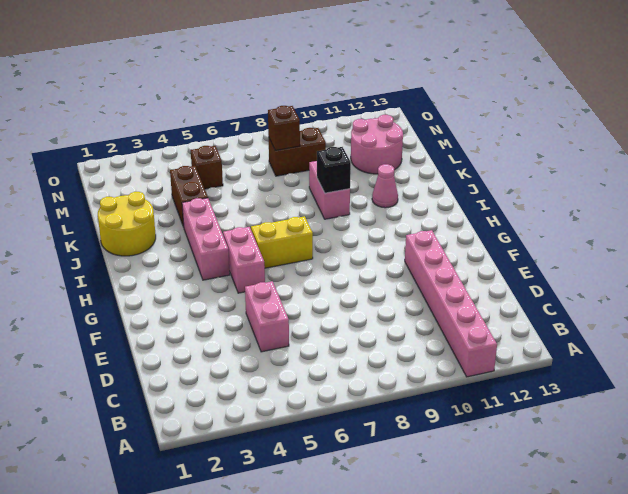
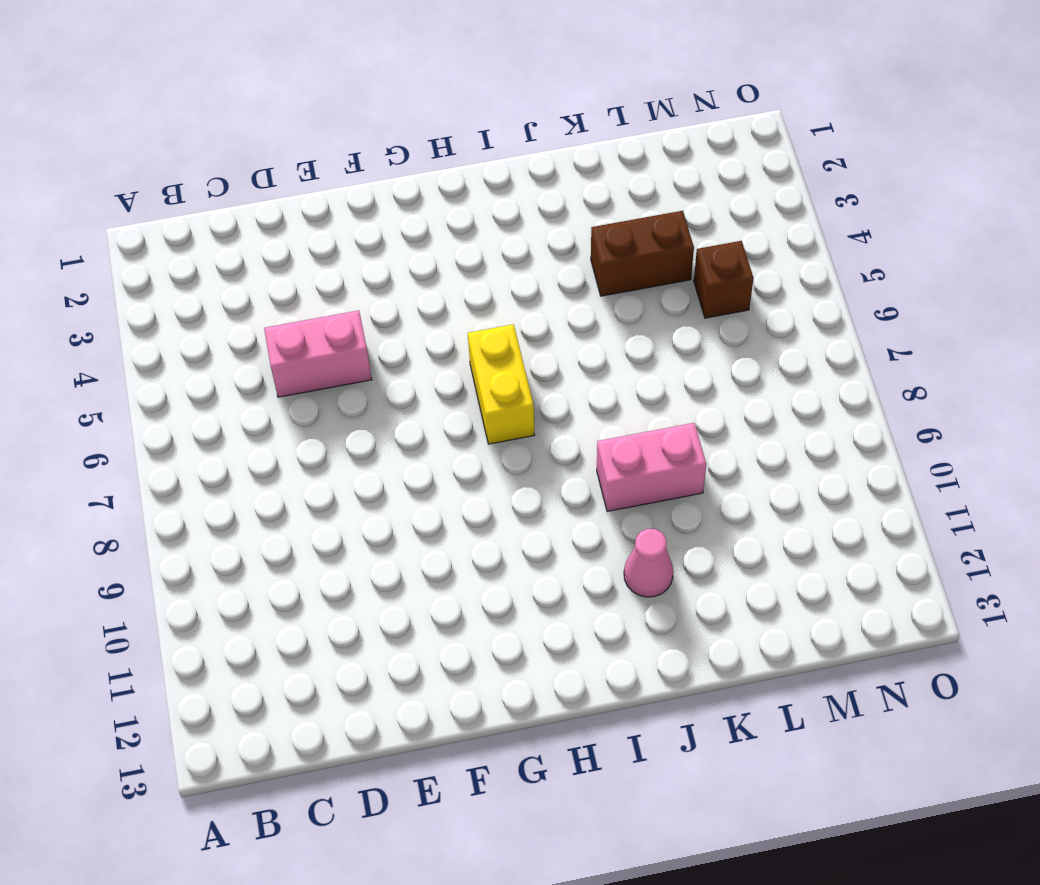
none -> pink 1x6 brick [405,230,497,377]
none -> pink 1x2 brick [223,227,265,293]
none -> pink 1x3 brick [182,198,230,280]

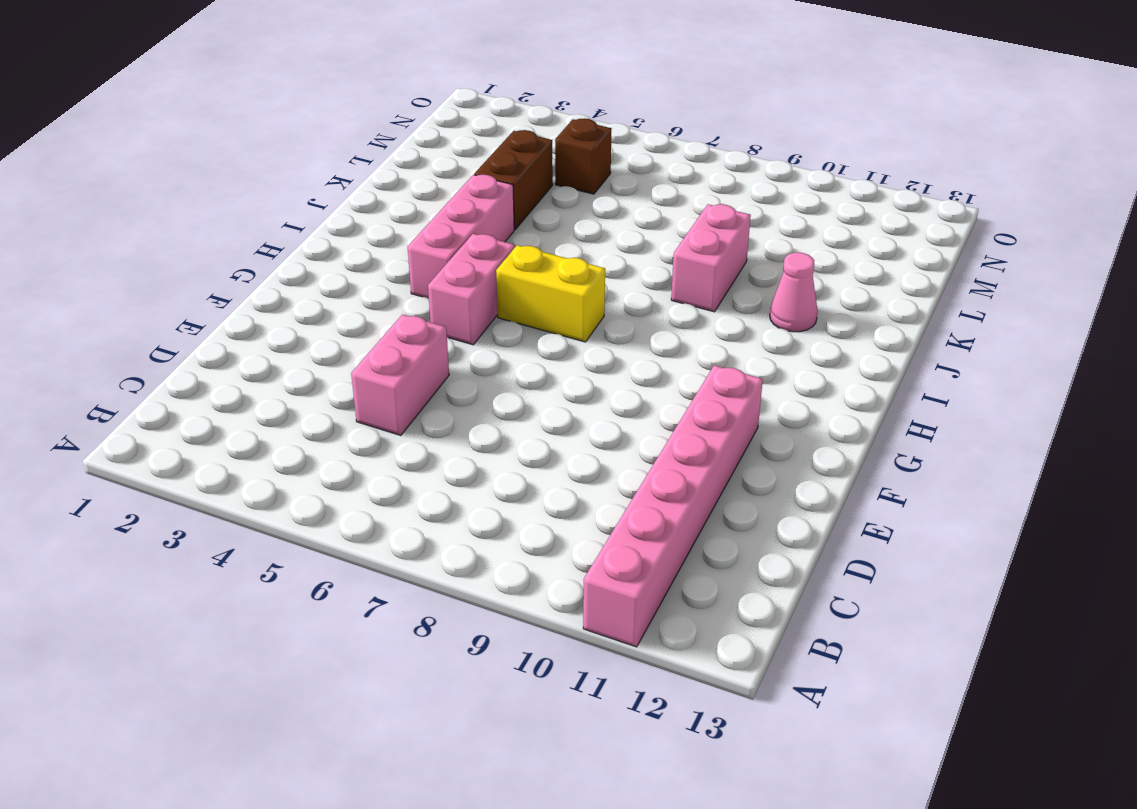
none -> yellow 2x2 round brick [98,192,156,256]
none -> pink 2x2 round brick [351,115,403,174]
none -> brown 1x2 brick [269,128,326,176]

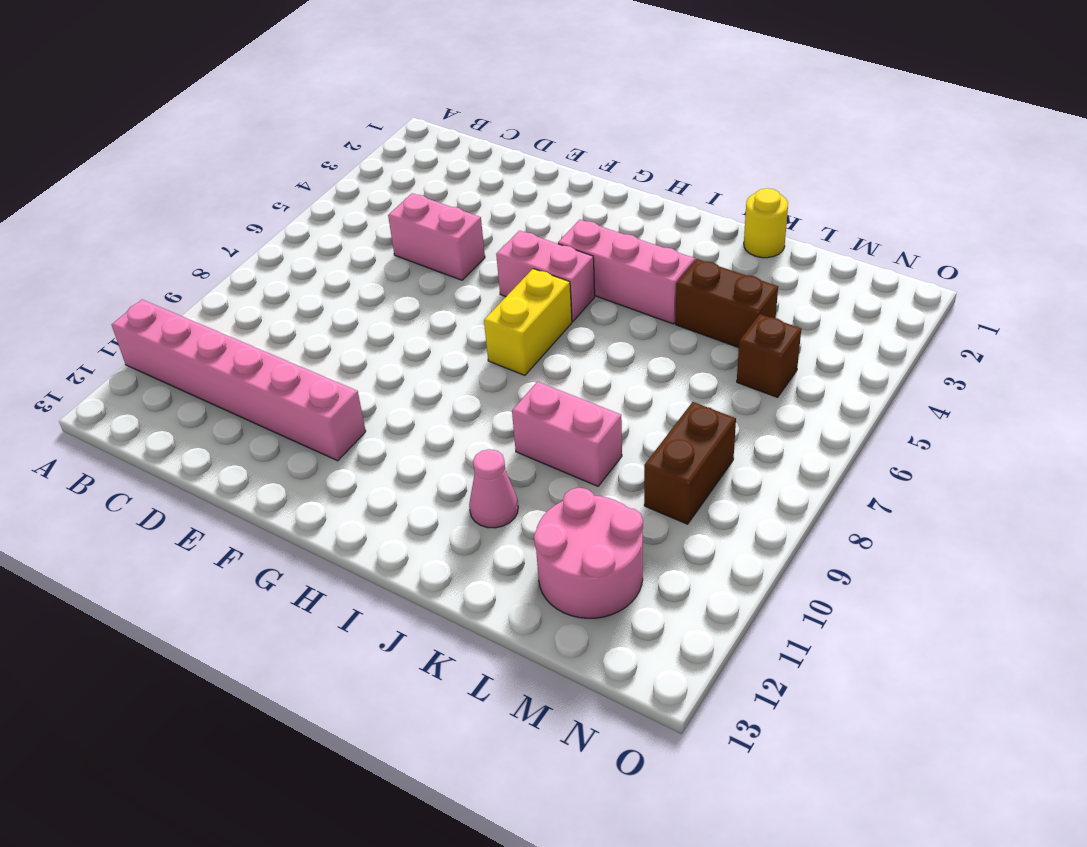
yellow 1x1 round brick [744,188,788,258] -> yellow 2x2 round brick [98,192,156,256]
none -> black 1x1 brick [317,147,351,193]
none -> brown 1x1 brick [268,106,300,150]

